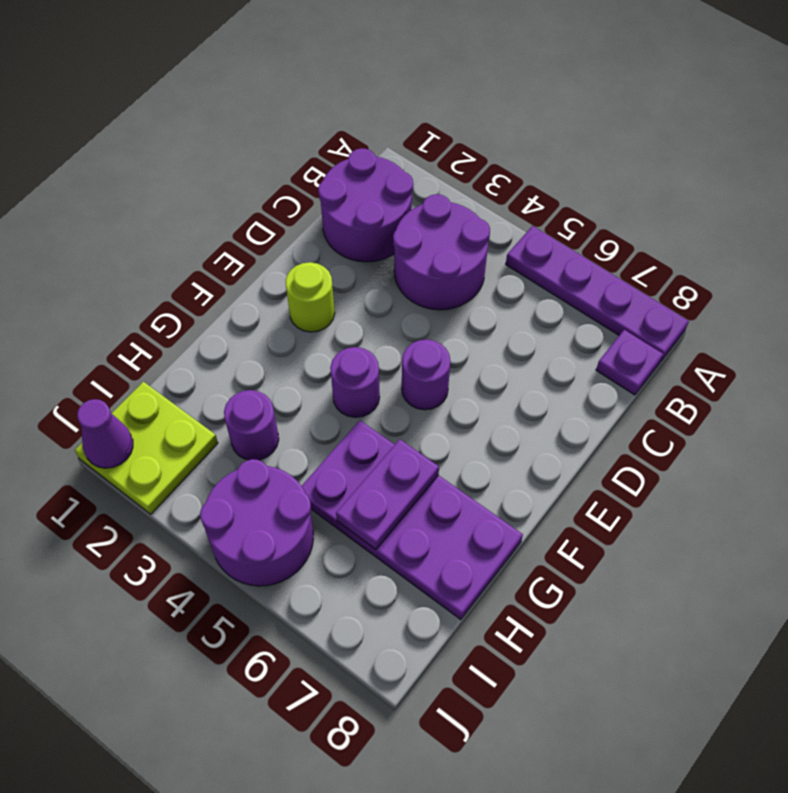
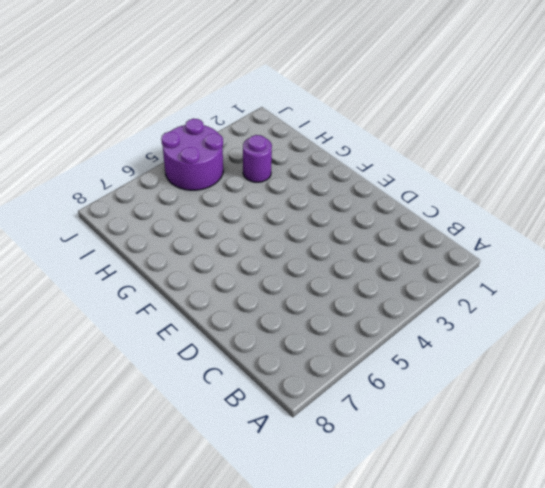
none -> purple 1x4 plate [506,226,689,361]
none -> purple 2x2 round brick [318,148,413,262]
none -> purple 2x2 round brick [393,194,490,310]

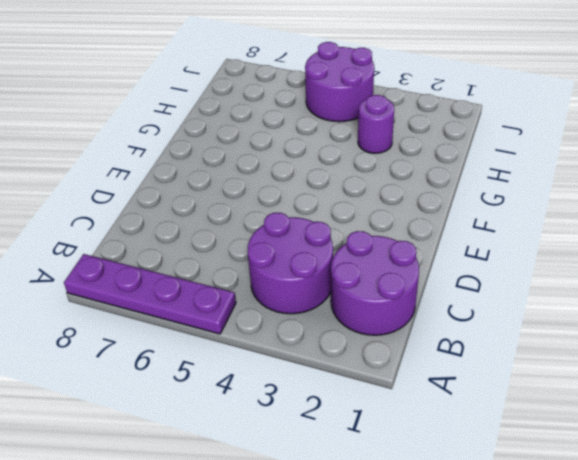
none -> purple 1x1 plate [596,330,663,395]
none -> lime 1x1 round brick [285,262,335,332]
none -> purple 1x1 round brick [402,339,450,410]

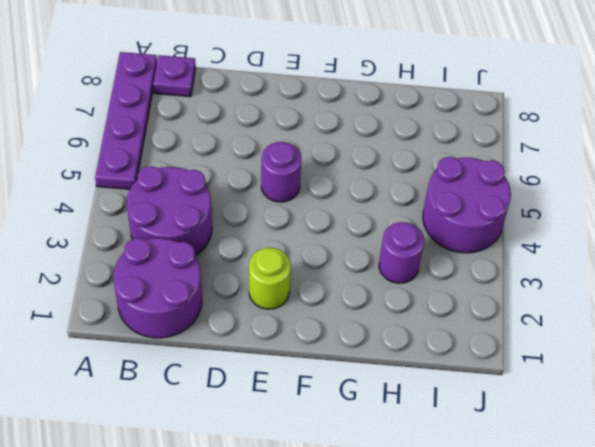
none -> purple 1x1 round brick [330,347,380,417]
none -> purple 2x4 plate [302,421,523,620]
none -> lime 2x2 plate [75,382,218,514]

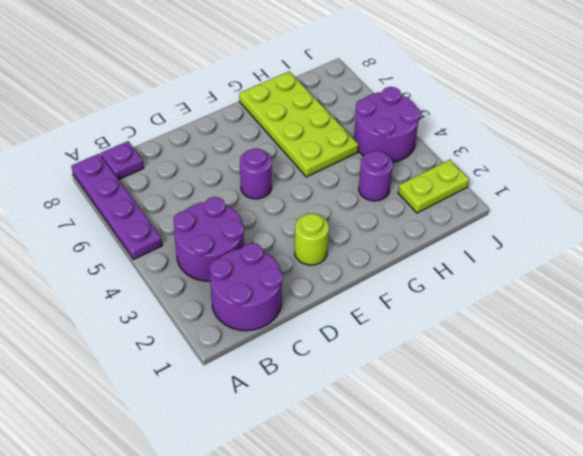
lime 2x4 plate [239,71,359,177] -> purple 2x4 plate [302,421,523,620]
lime 1x2 plate [398,160,469,213] -> lime 2x2 plate [75,382,218,514]
none -> purple 1x1 round brick [330,347,380,417]
none -> purple 1x2 plate [336,439,439,549]
none -> purple 1x1 cone [77,399,133,468]

